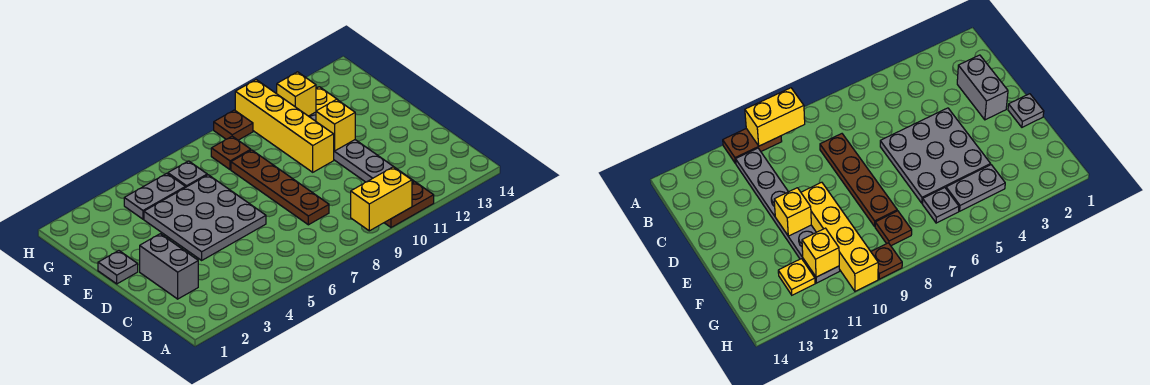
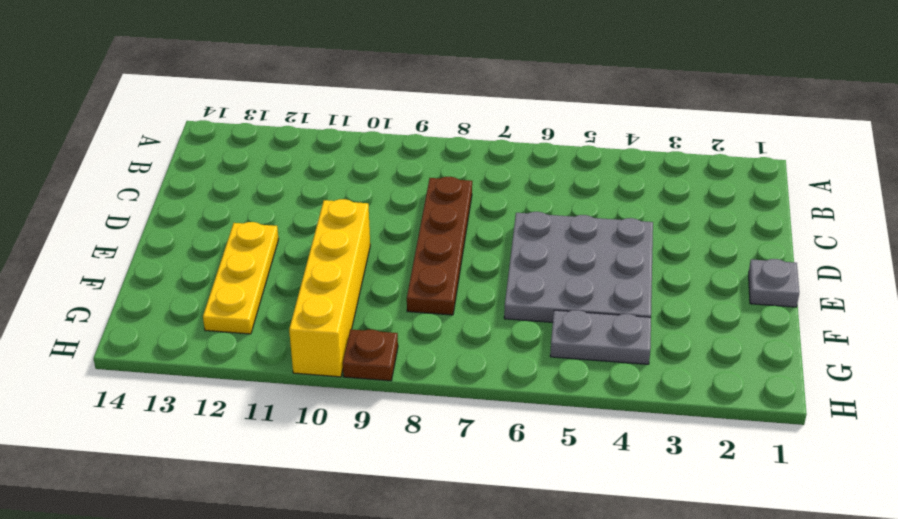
yellow 1x3 plate [203,222,279,334] -> yellow 1x1 plate [316,87,336,111]
none -> brown 1x2 plate [384,182,434,227]
none -> grey 1x6 plate [309,112,414,183]
none -> grey 1x2 brick [140,234,198,299]

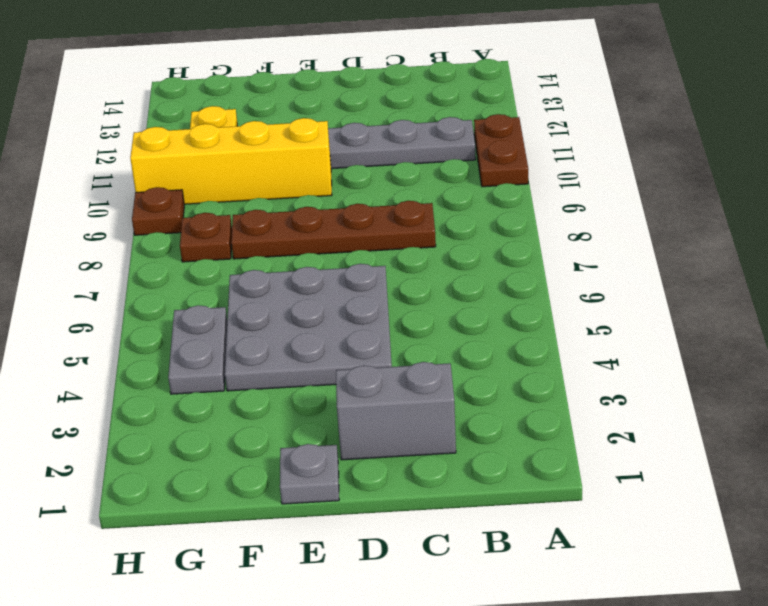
none -> grey 1x1 plate [168,161,207,187]
none -> yellow 1x2 brick [351,167,412,231]
none -> yellow 1x1 brick [316,99,355,151]

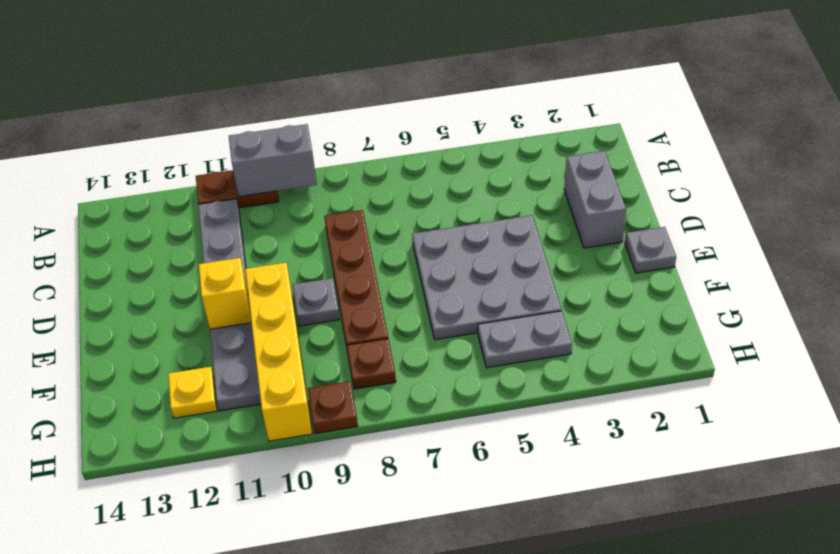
grey 1x2 brick [229,124,317,196] -> yellow 1x2 brick [351,167,412,231]
grey 1x1 plate [293,278,340,326] -> grey 1x1 plate moved to [168,161,207,187]
none -> yellow 1x1 brick [277,72,316,116]

